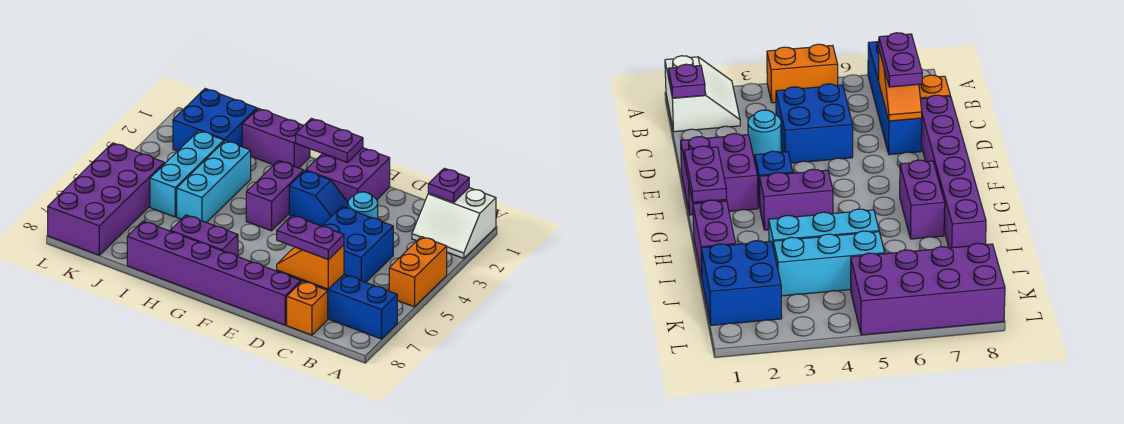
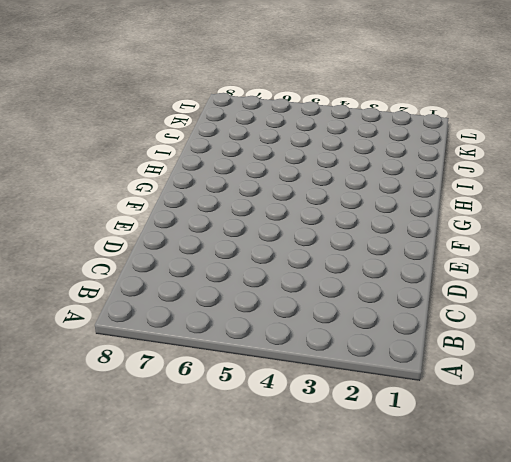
none -> white 2x2 slope [412,188,496,258]
none -> orange 1x2 brick [389,237,447,307]
none -> blue 1x4 brick [277,270,397,339]

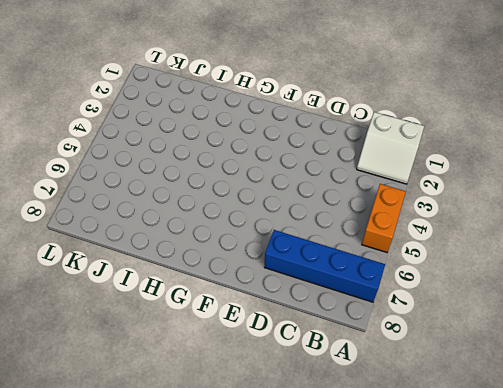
none -> blue 2x2 brick [322,207,393,282]
none -> orange 1x1 brick [287,281,328,335]
none -> cyan 1x1 round brick [348,192,378,219]

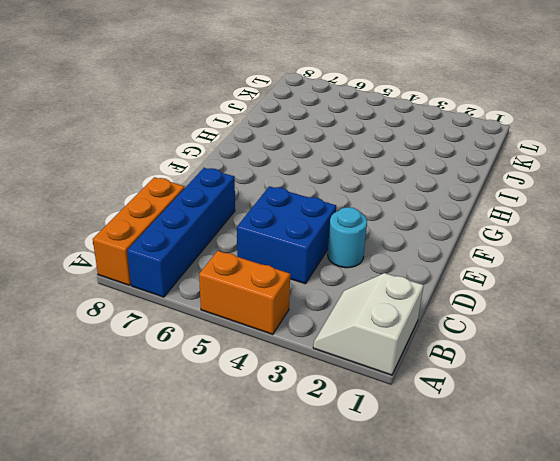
orange 1x3 brick [93,177,185,285] -> orange 1x1 brick [287,281,328,335]
none -> purple 1x6 brick [127,221,301,325]
none -> purple 2x2 brick [306,148,390,202]
none -> blue 1x2 slope [289,171,348,226]

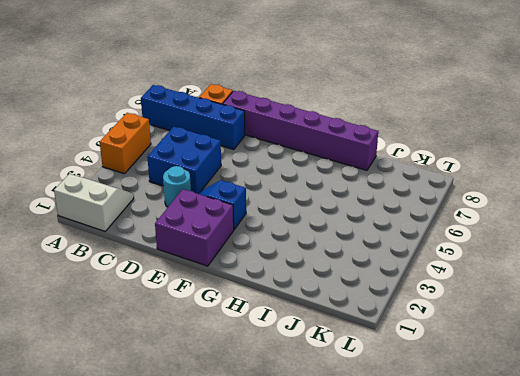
none -> purple 1x2 brick [246,161,304,231]
none -> purple 1x2 brick [170,215,238,257]
none -> purple 1x2 brick [242,108,310,168]

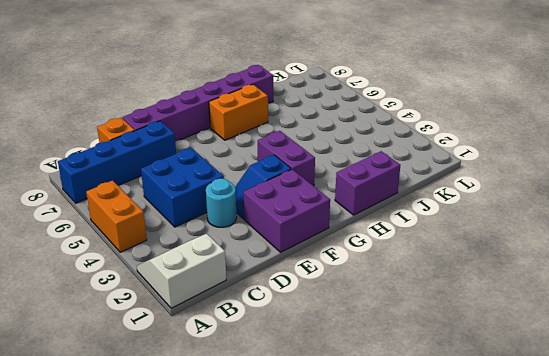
orange 1x2 brick [209,84,268,140] -> purple 1x2 brick [170,215,238,257]
none -> cyan 1x3 brick [177,141,251,223]
none -> blue 2x2 brick [173,89,257,151]
none -> cyan 1x3 brick [150,131,224,217]

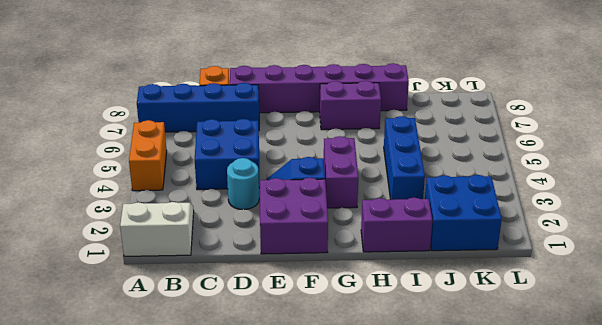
blue 1x3 brick [384,116,425,200] -> cyan 1x3 brick [177,141,251,223]
none -> cyan 1x3 brick [150,131,224,217]
none -> purple 2x4 brick [48,143,164,255]
none -> purple 1x1 plate [428,168,469,202]

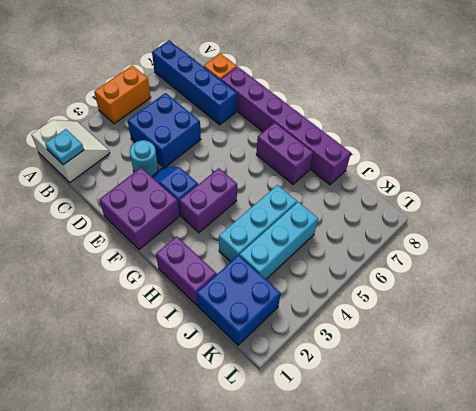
cyan 1x1 plate [45,129,84,165] -> purple 1x1 plate [428,168,469,202]
none -> purple 2x4 brick [48,143,164,255]
none -> orange 1x2 slope [277,245,344,289]
none -> purple 1x2 plate [296,118,363,162]

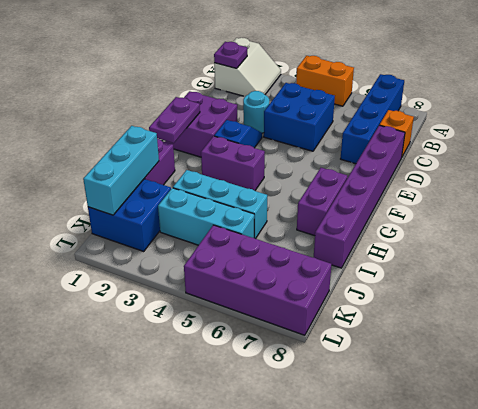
cyan 1x3 brick [83,126,159,215] -> none
none -> orange 1x2 slope [277,245,344,289]
none -> purple 1x2 plate [277,215,344,260]

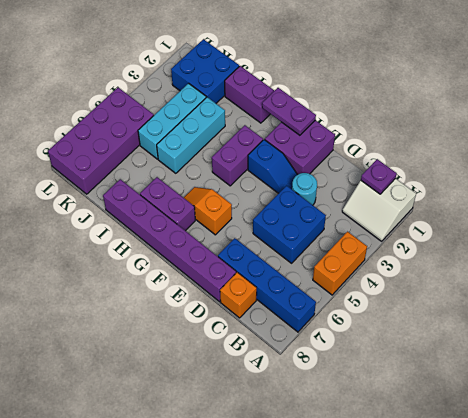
orange 1x2 slope [184,187,232,235] -> orange 1x2 slope moved to [277,245,344,289]
none -> purple 1x2 plate [277,215,344,260]

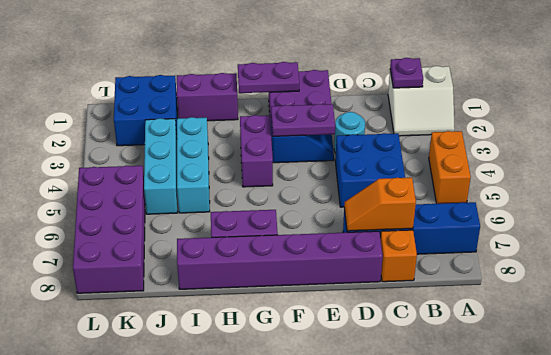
purple 1x2 plate [271,104,335,136] -> purple 1x2 plate moved to [277,215,344,260]

